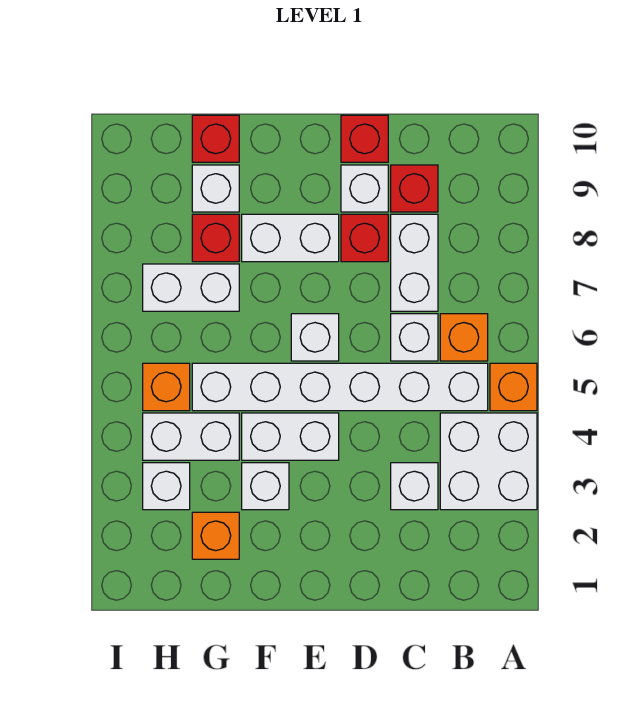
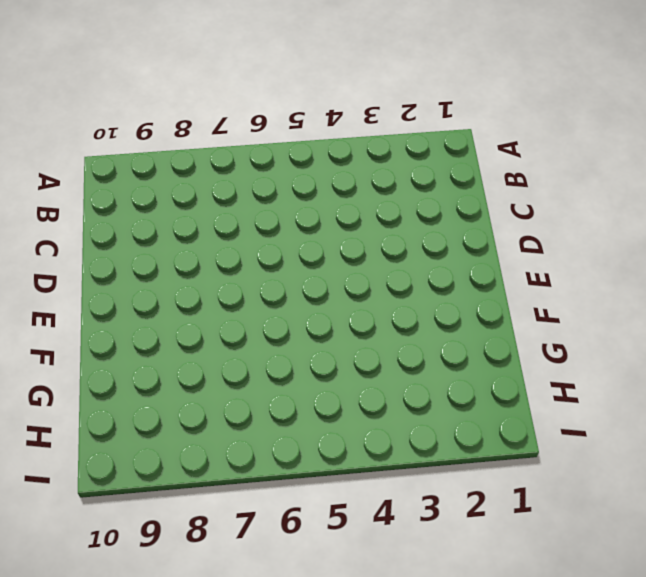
none -> white 2x2 brick [440,413,537,510]
none -> orange 1x1 brick [490,363,537,411]
none -> white 1x6 brick [192,363,488,411]

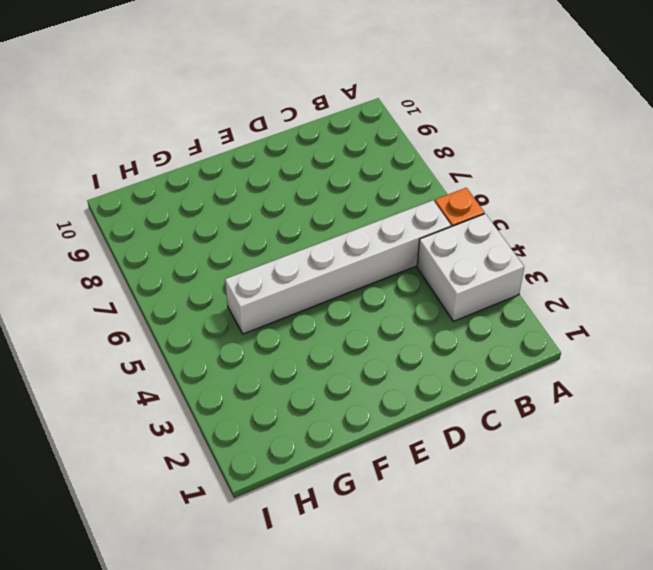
none -> orange 1x1 brick [440,314,488,361]
none -> white 1x1 brick [391,463,438,510]
none -> white 1x1 brick [391,314,438,361]

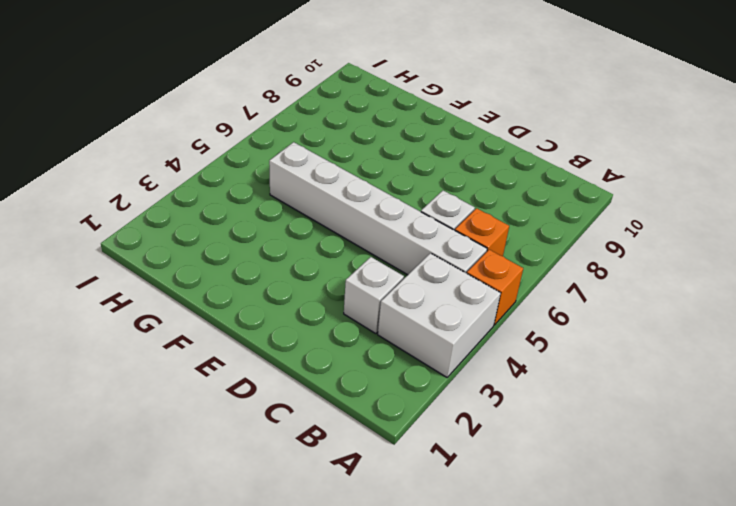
none -> white 1x2 brick [391,214,438,311]
none -> red 1x1 brick [391,165,438,212]
none -> red 1x1 brick [341,214,388,262]

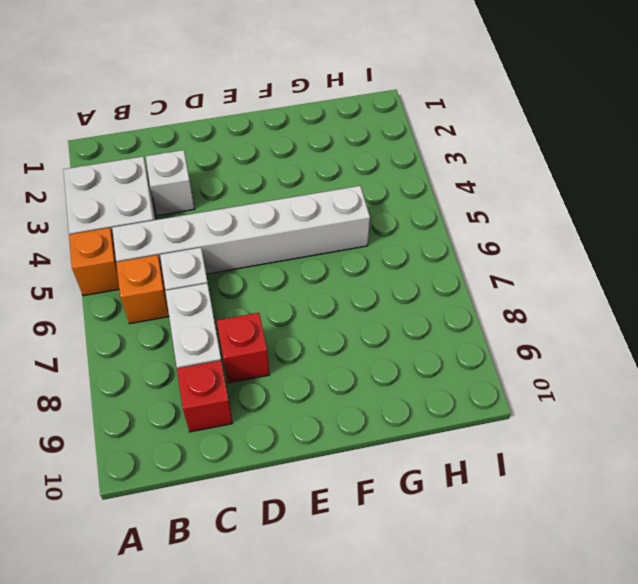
none -> white 1x1 brick [341,165,388,212]
none -> red 1x1 brick [341,115,388,162]
none -> white 1x2 brick [242,413,339,460]

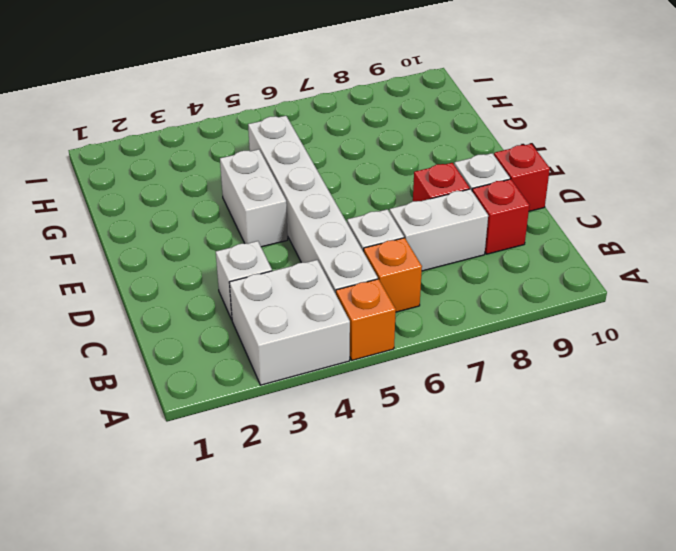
none -> white 1x1 brick [291,314,339,361]
none -> white 1x2 brick [242,214,339,262]
none -> white 1x1 brick [242,463,289,510]

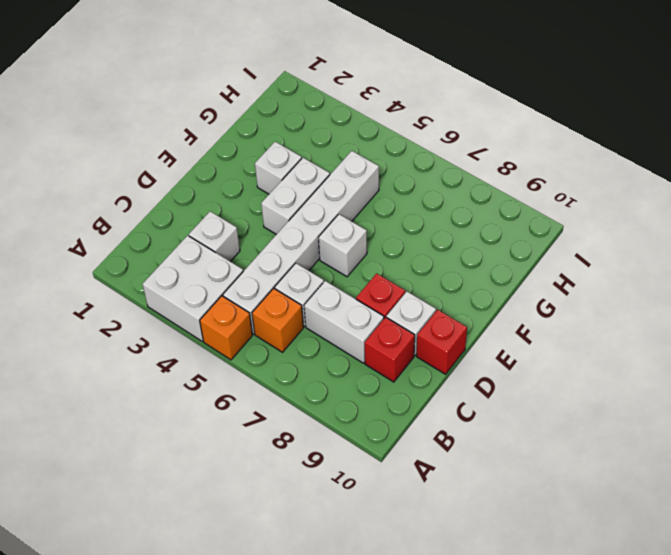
none -> white 1x2 brick [242,214,339,262]
none -> orange 1x1 brick [192,512,239,559]
none -> white 1x2 brick [143,413,239,460]

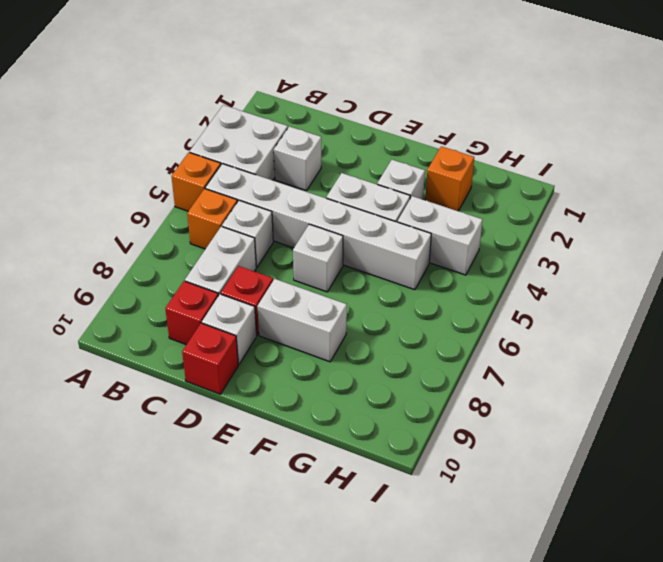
none -> white 1x2 brick [143,264,239,311]
none -> red 1x1 brick [192,214,239,262]
none -> white 1x1 brick [192,165,239,212]

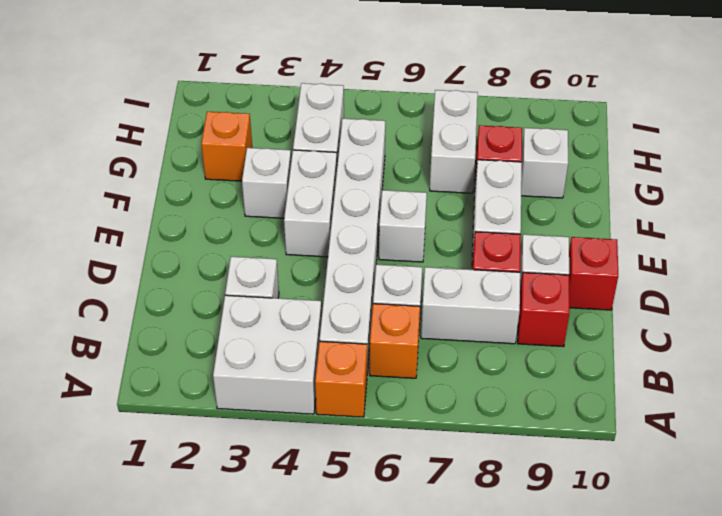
none -> red 1x1 brick [192,115,239,162]
none -> white 1x1 brick [143,463,190,510]
none -> orange 1x1 brick [143,363,190,411]

